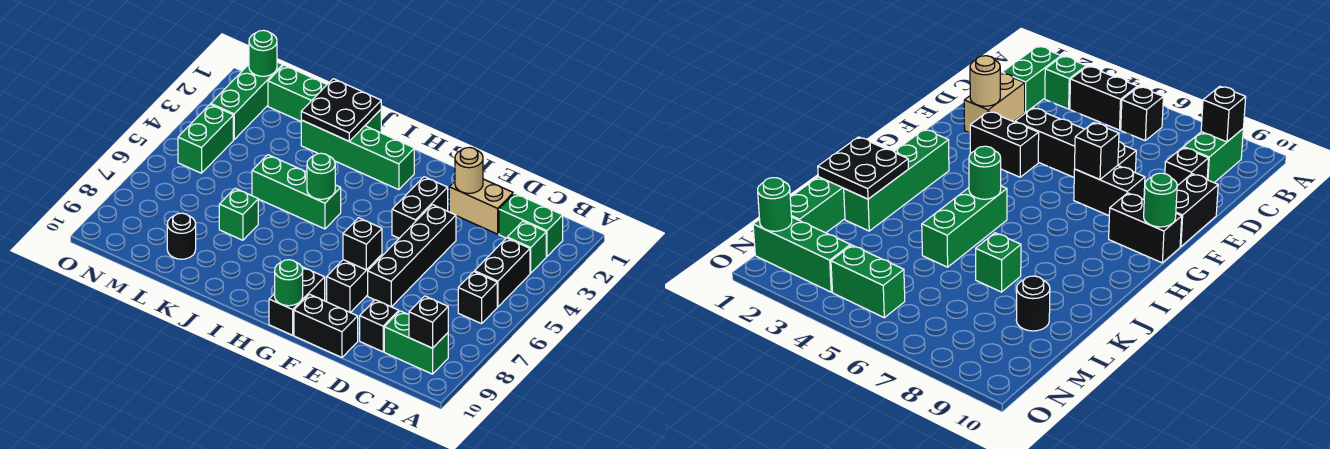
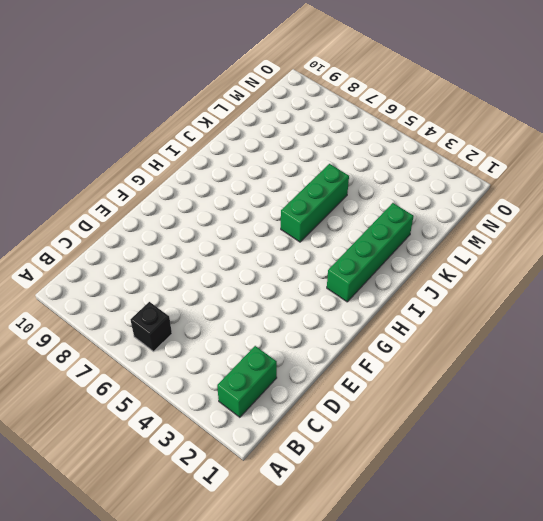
none -> green 1x1 brick [507,221,546,273]
none -> black 1x2 brick [475,238,530,307]
none -> green 1x2 brick [384,311,448,374]

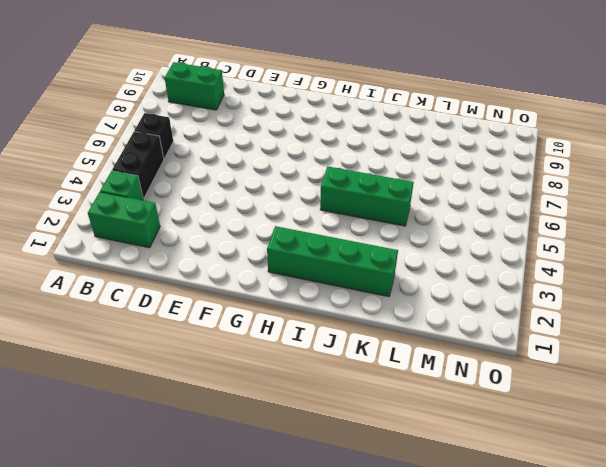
none -> tan 1x2 brick [449,179,513,234]
none -> black 1x1 brick [360,300,399,352]
none -> black 1x4 brick [368,205,456,307]

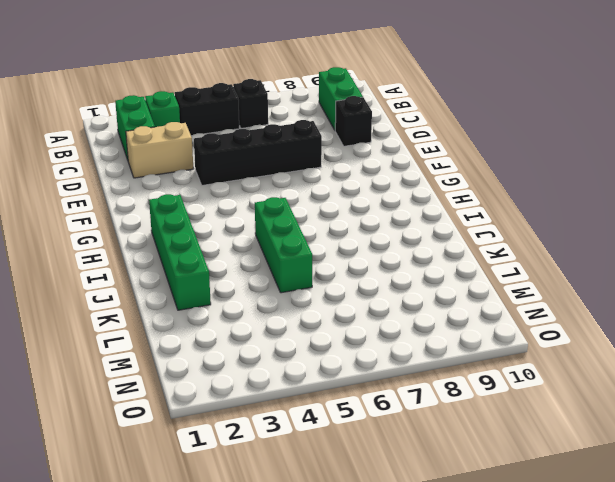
tan 1x2 brick [126,122,193,178] -> tan 1x2 brick turned to [449,179,513,234]
none -> black 1x2 brick [294,294,358,357]
none -> black 1x2 brick [392,177,448,238]
none -> black 1x2 brick [327,255,382,313]

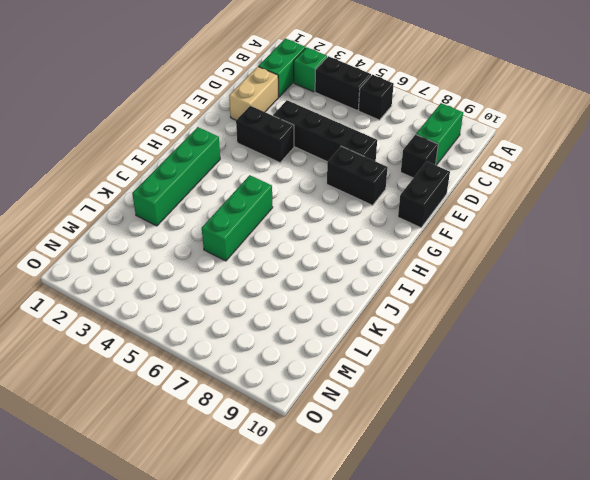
none -> black 1x2 brick [269,267,325,335]
none -> green 1x4 brick [268,65,381,133]
none -> green 1x1 brick [219,188,258,240]

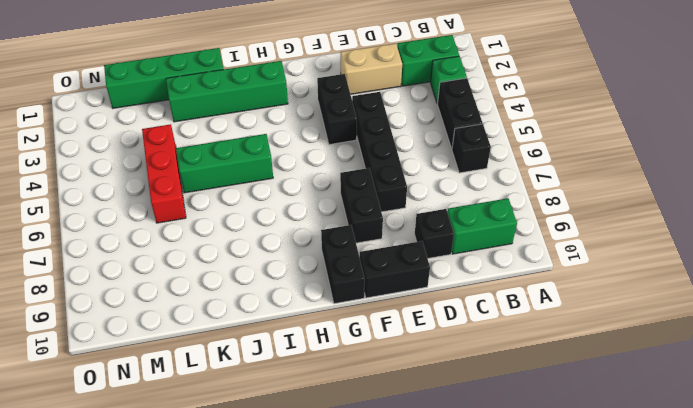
red 1x3 brick [142,124,186,223] -> none
none -> green 1x1 brick [219,188,258,240]
none -> black 1x1 round brick [167,213,196,259]
none -> green 1x3 brick [211,62,283,140]

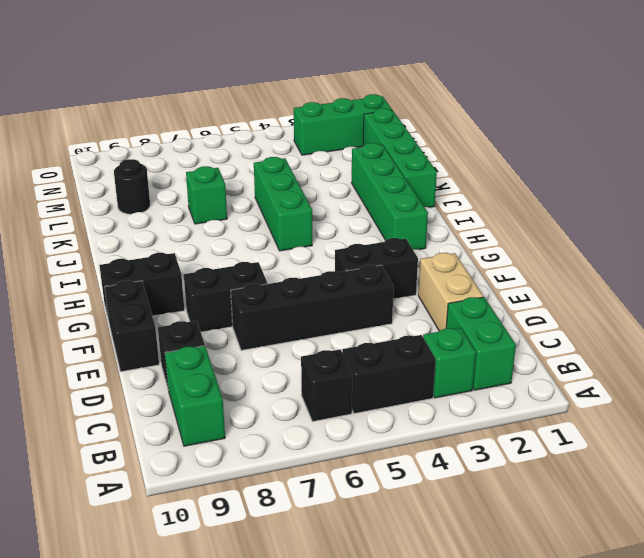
none -> green 1x2 brick [178,104,233,173]
none -> black 1x1 brick [409,296,448,348]
none -> tan 1x1 round brick [455,147,483,193]

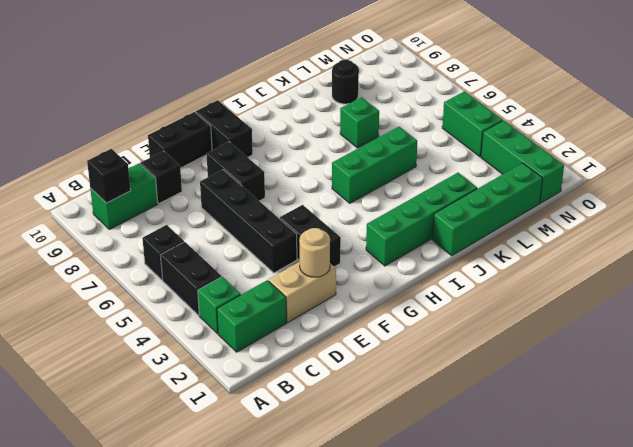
none -> black 1x1 brick [343,218,382,270]
none -> green 1x1 round brick [275,260,303,306]
none -> green 1x1 round brick [307,153,335,199]

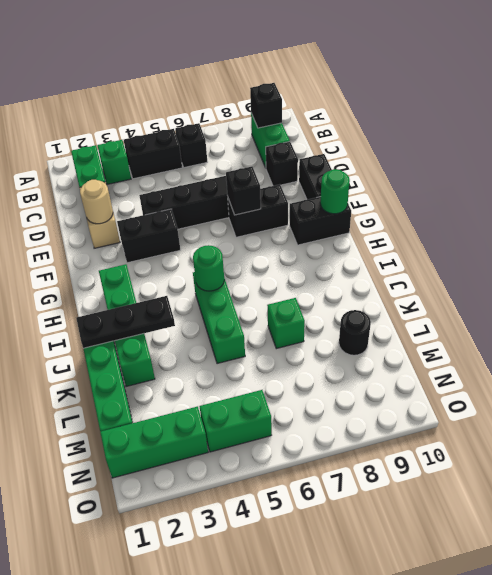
black 1x3 plate [76,296,175,348] -> black 2x2 plate [301,79,381,141]
none -> green 1x1 round brick [249,30,277,76]

